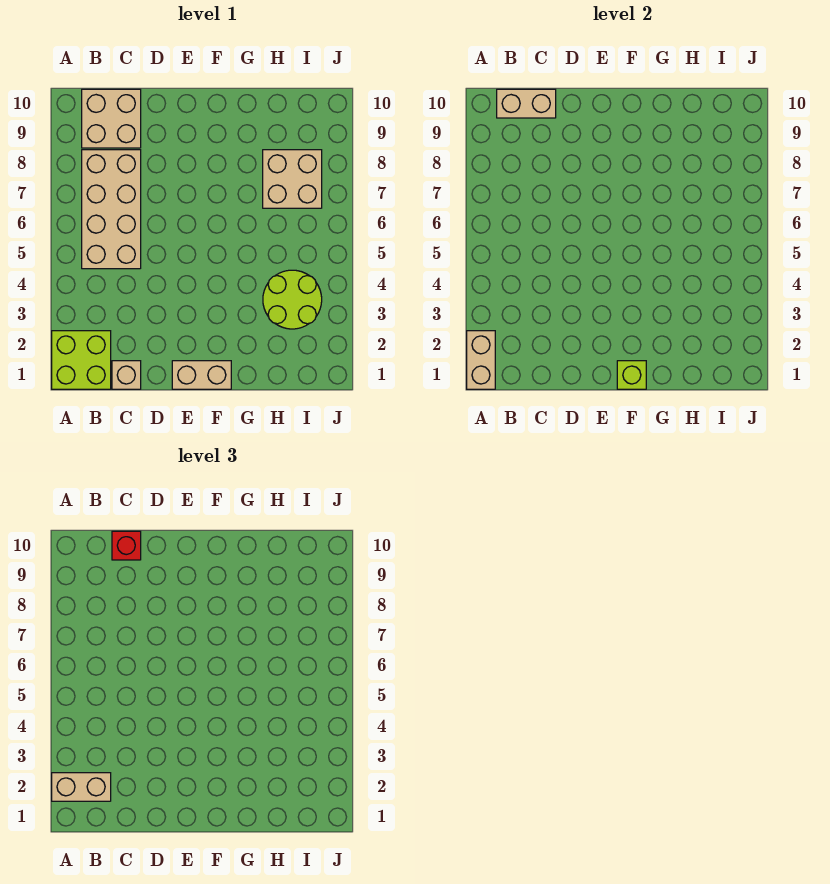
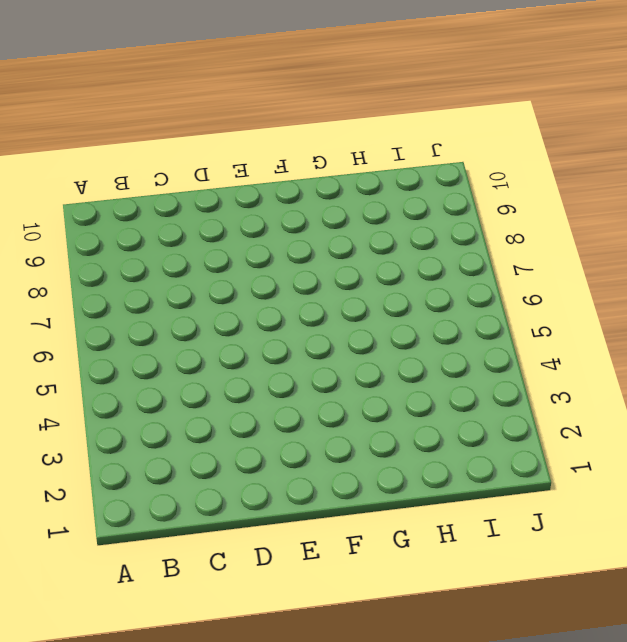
none -> lime 2x2 brick [52,331,111,389]
none -> tan 2x4 brick [82,150,141,269]
none -> tan 2x2 brick [82,89,141,148]

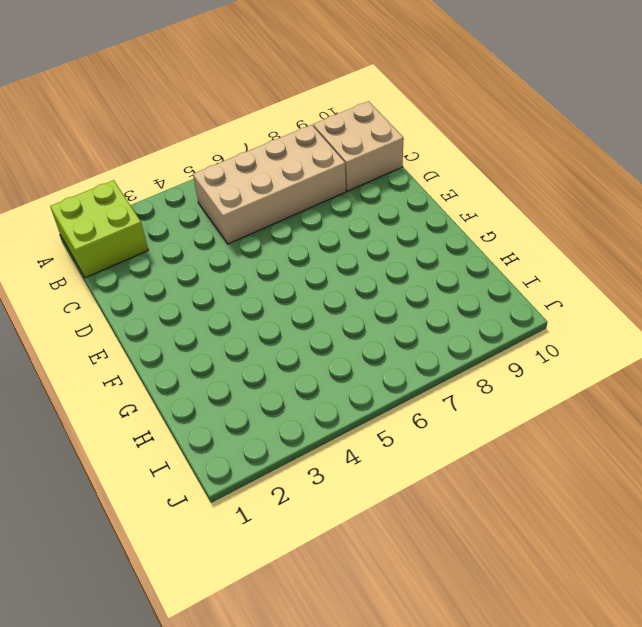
none -> tan 1x1 brick [112,361,141,389]
none -> tan 1x2 brick [172,361,231,389]
none -> lime 2x2 round brick [263,270,322,329]

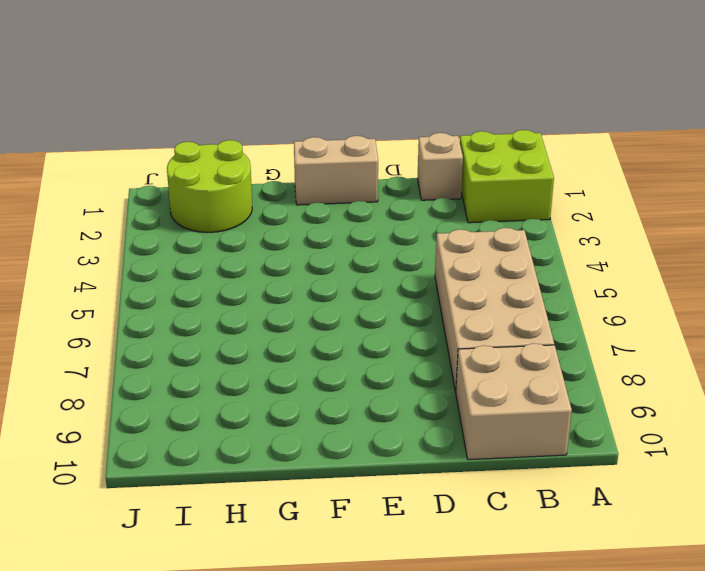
lime 2x2 round brick [167,140,252,232] -> lime 2x2 round brick moved to [263,270,322,329]
none -> tan 2x2 brick [263,150,322,208]
none -> tan 1x2 brick [467,331,495,389]
none -> tan 1x2 brick [497,89,556,118]

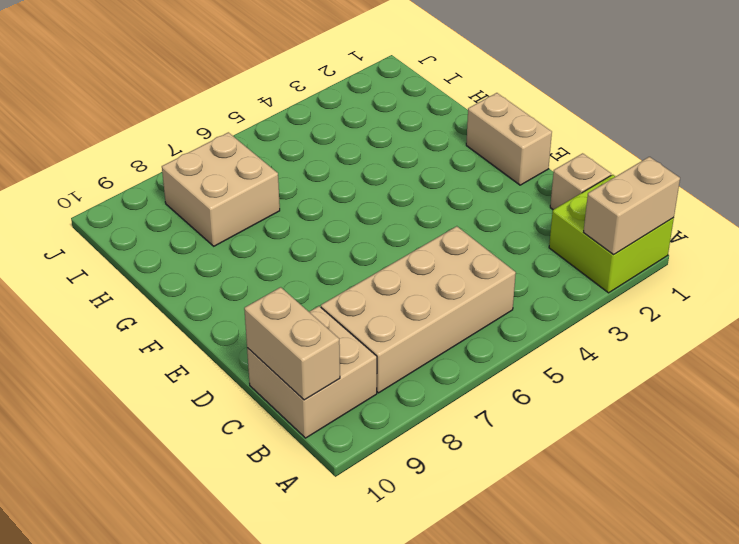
none -> lime 2x2 round brick [263,270,322,329]
none -> lime 1x1 brick [617,361,646,389]
none -> tan 1x2 brick [52,773,111,801]

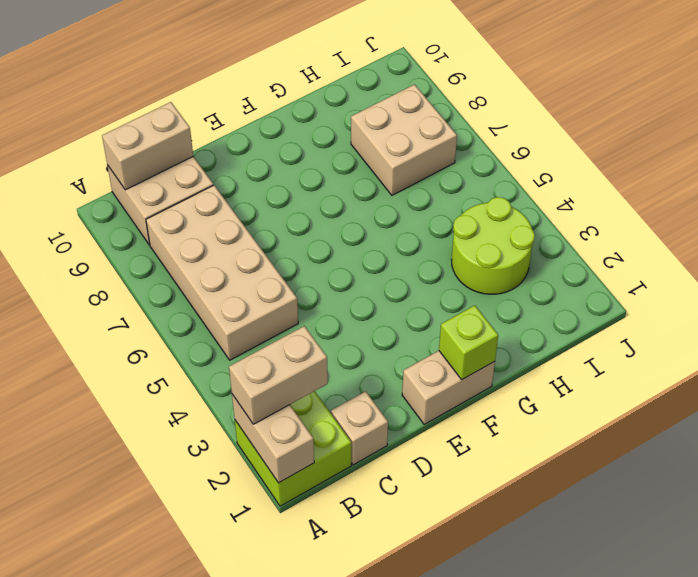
none -> red 1x1 brick [112,531,141,560]

